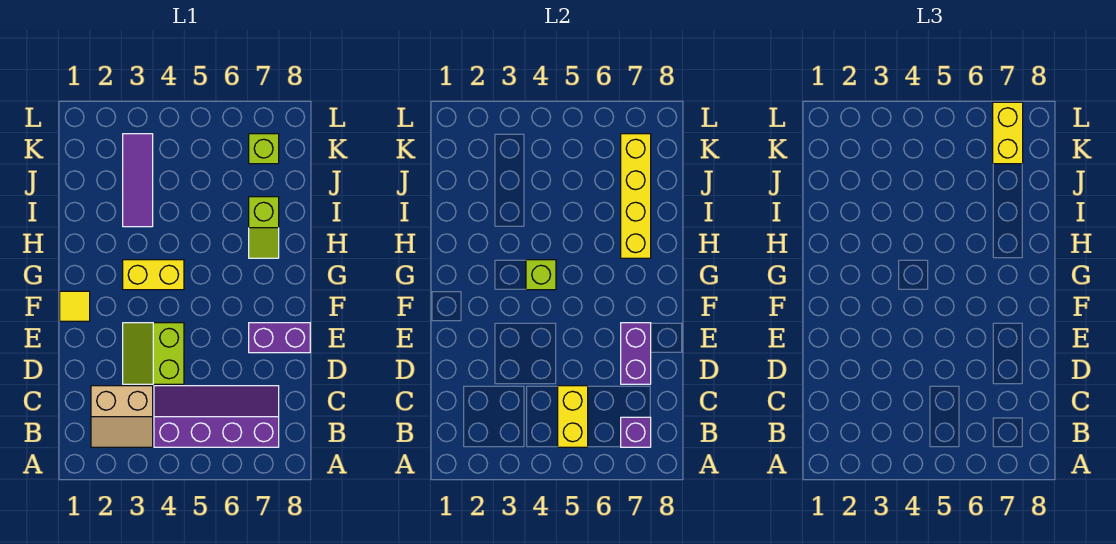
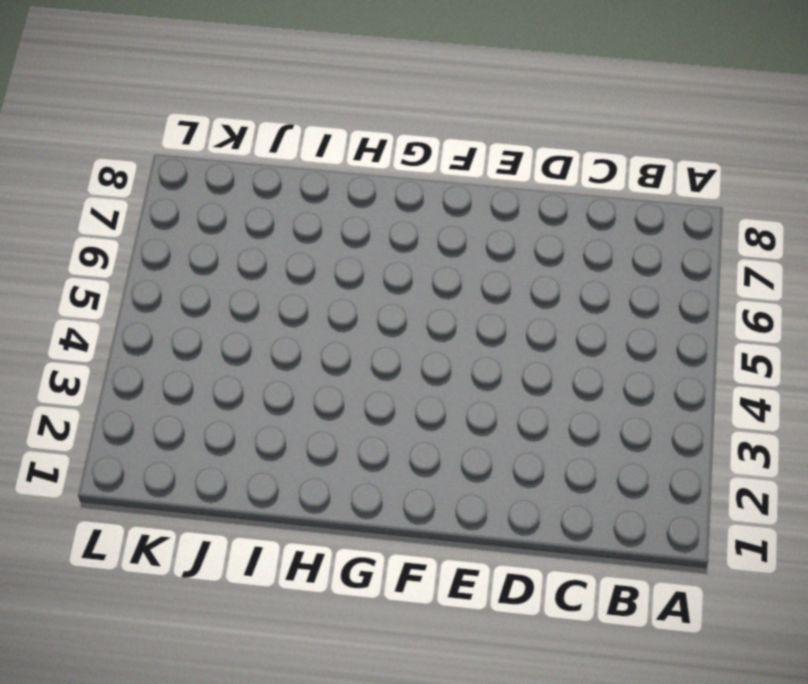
none -> tan 2x2 slope [91,386,153,447]
none -> purple 2x4 slope [154,386,279,447]
none -> lime 2x2 slope [123,323,184,384]

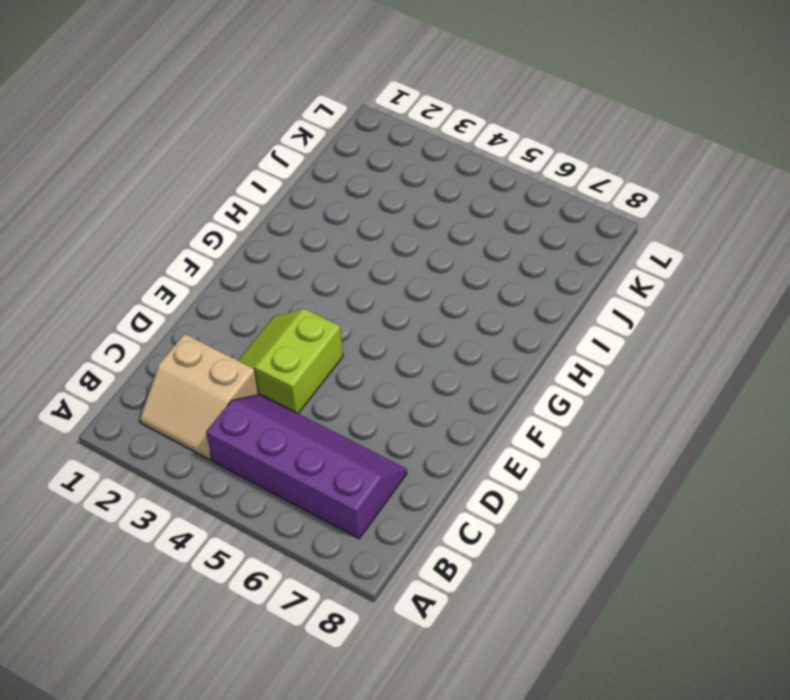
none -> purple 1x2 brick [249,323,310,353]
none -> yellow 1x1 tile [60,291,90,321]
none -> yellow 1x2 brick [123,260,184,290]

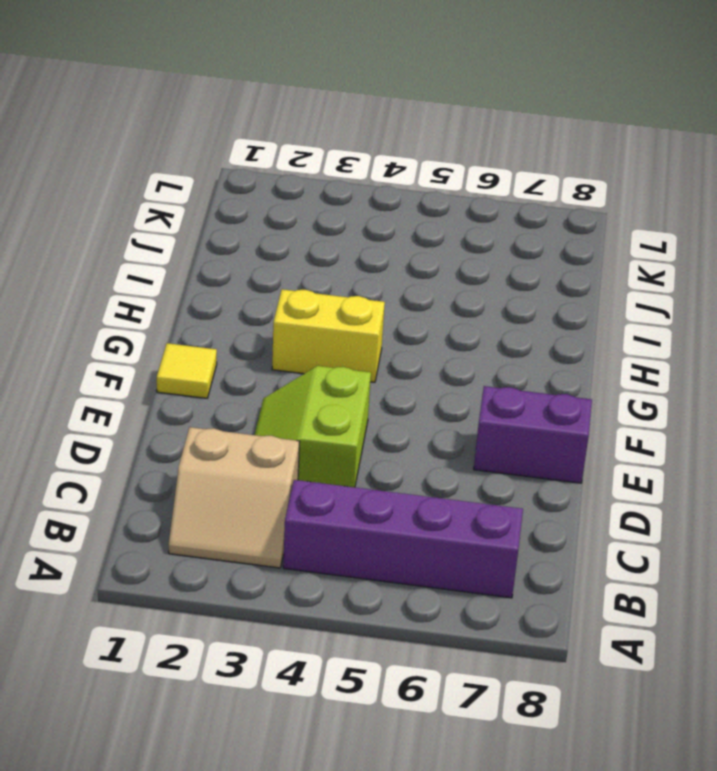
none -> lime 1x2 slope [249,197,279,258]
none -> purple 1x3 tile [123,134,153,227]
none -> lime 1x1 brick [249,134,279,164]

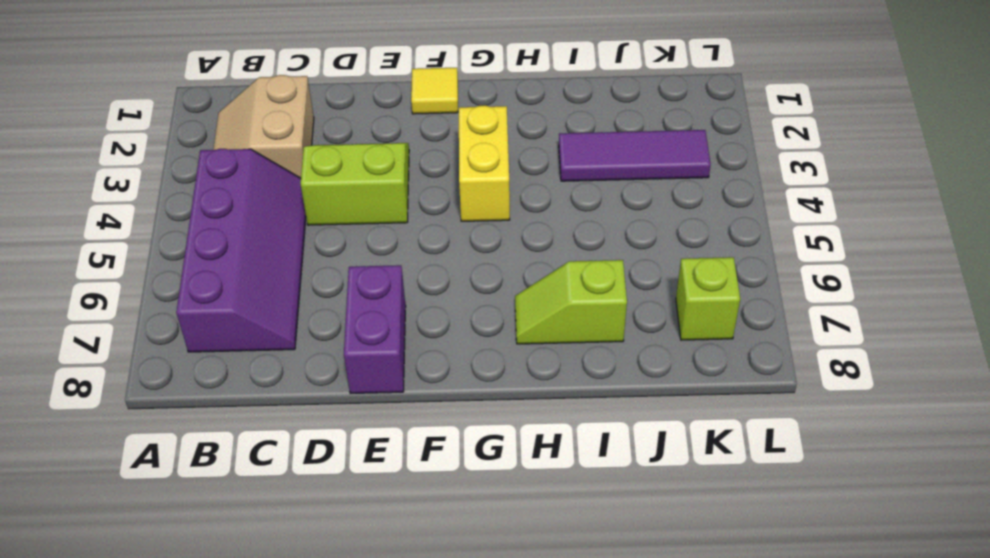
none -> yellow 1x2 brick [558,386,588,447]
none -> purple 1x1 brick [621,417,651,447]
none -> purple 1x2 brick [621,323,651,384]

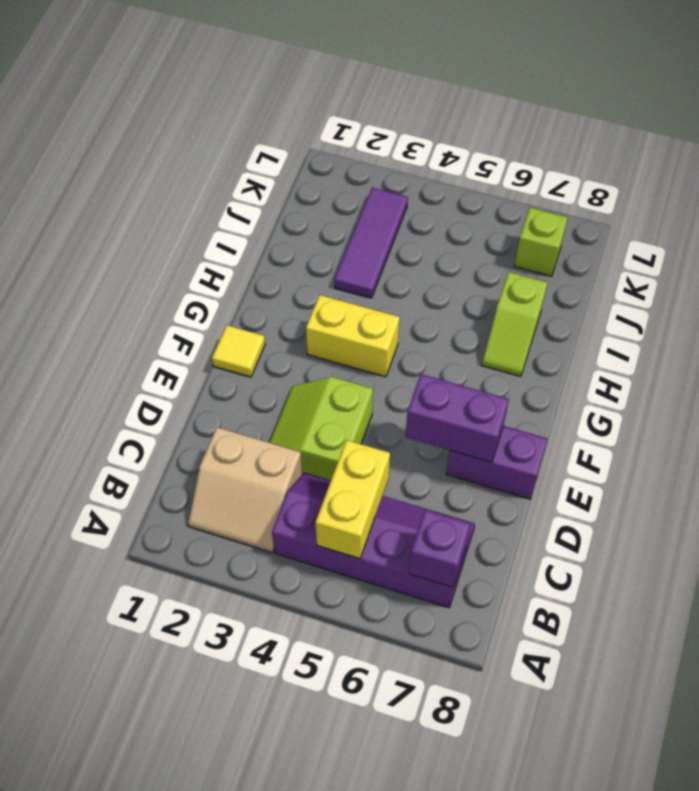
purple 1x2 brick [405,374,509,462] -> purple 1x2 brick turned to [621,323,651,384]
none -> lime 1x1 brick [526,260,556,290]
none -> yellow 1x4 brick [621,134,651,258]
none -> yellow 1x2 brick [993,102,1023,164]

